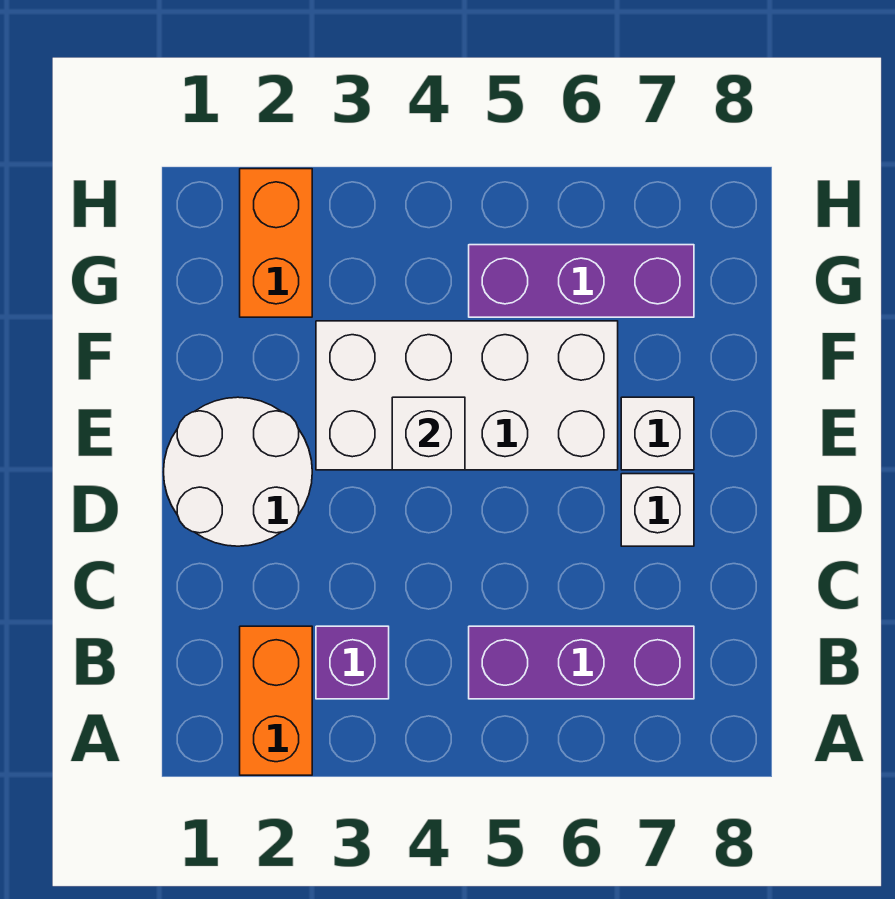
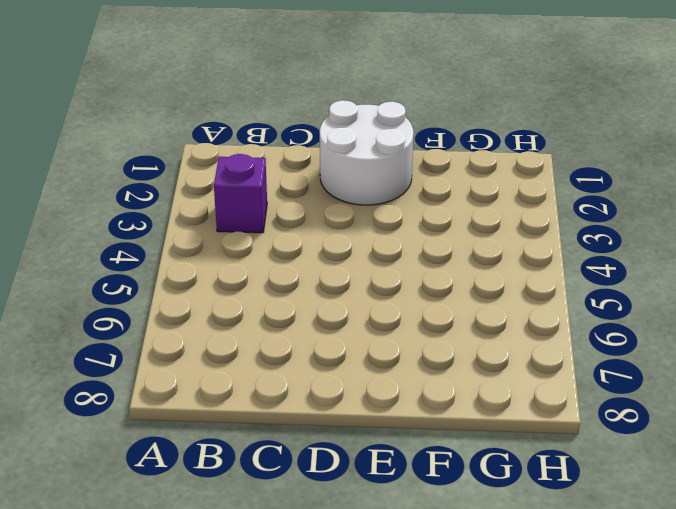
none -> orange 1x2 brick [240,626,312,775]
none -> purple 1x3 brick [469,626,694,699]

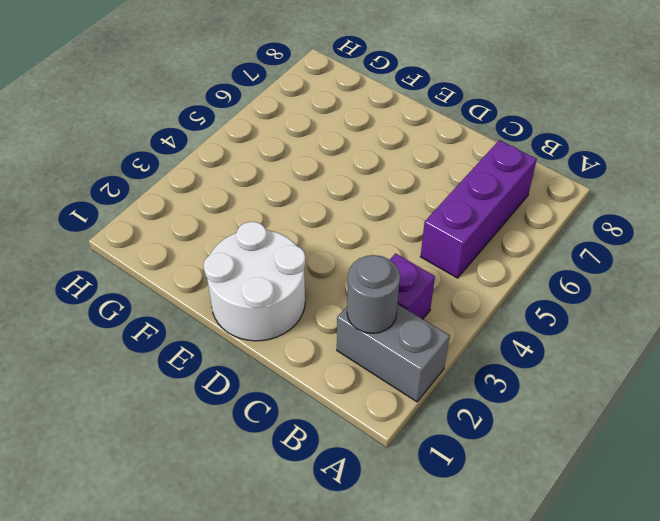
grey 1x2 brick [337,304,450,402] -> orange 1x2 brick [240,626,312,775]
grey 1x1 round brick [347,255,400,333] -> none
none -> white 1x1 brick [621,474,694,546]
none -> white 2x4 brick [316,321,618,470]

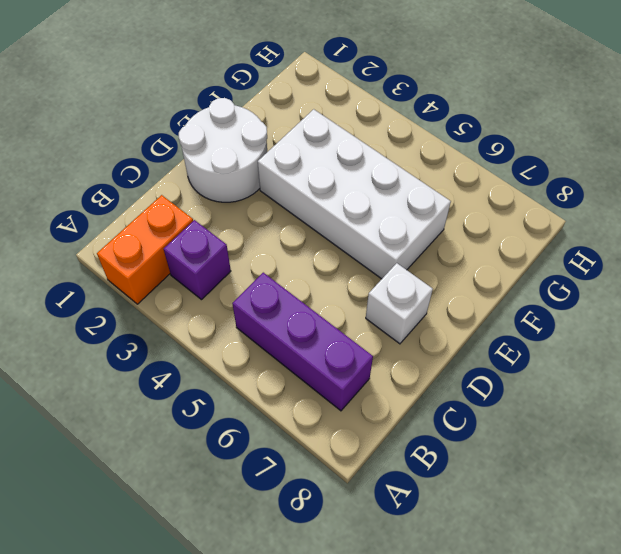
none -> white 1x1 brick [621,397,694,470]
none -> orange 1x2 brick [240,169,312,317]

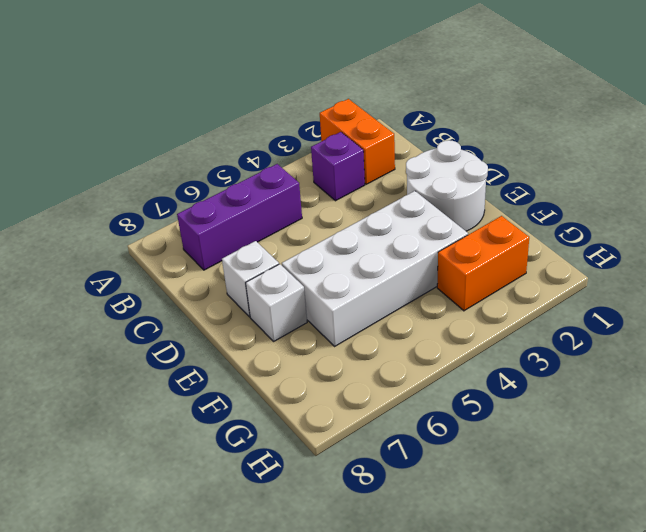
orange 1x2 brick [437,216,529,311] -> orange 1x2 brick turned to [240,169,312,317]
none -> purple 1x3 brick [469,245,694,317]
none -> white 1x1 brick [392,397,465,470]

